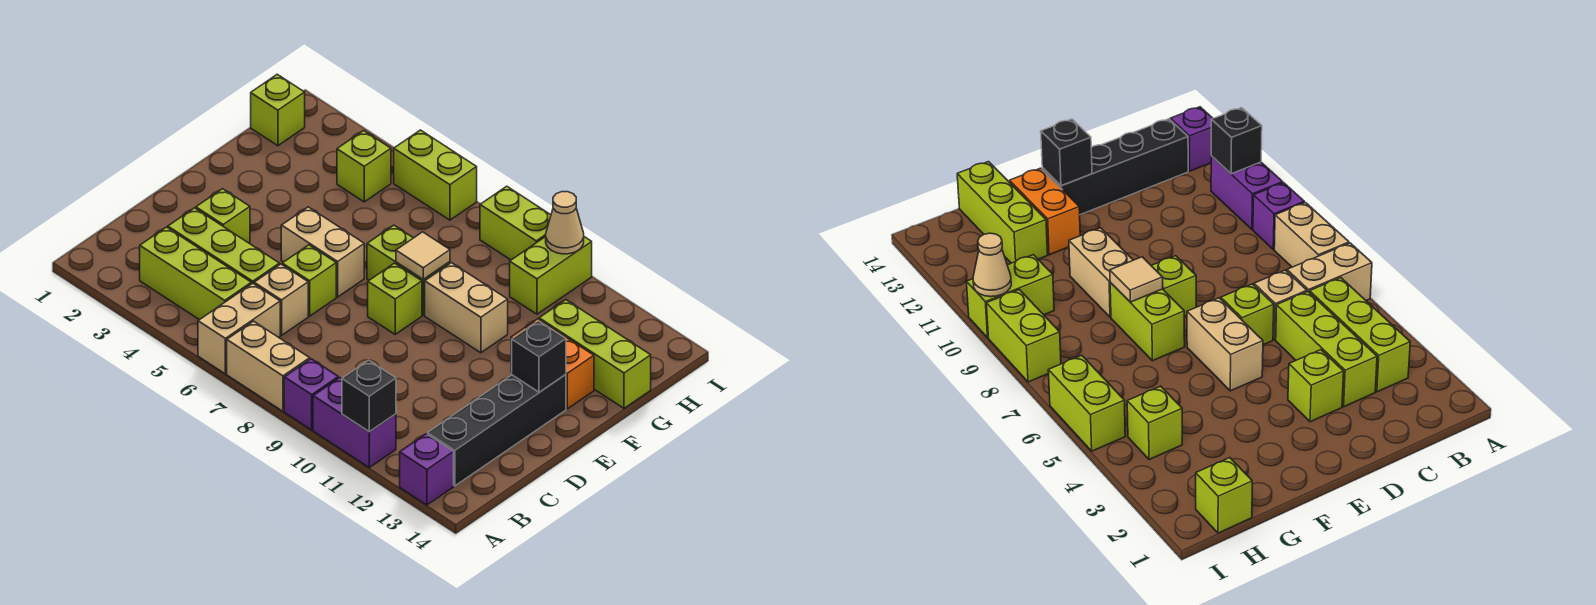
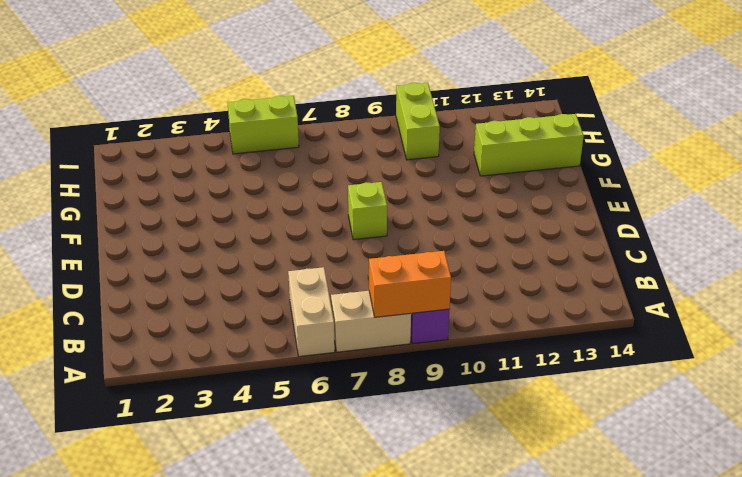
orange 1x2 brick [369,251,451,317] -> orange 1x2 brick moved to [511,319,594,409]
none -> purple 1x2 brick [313,378,396,467]
none -> purple 1x1 brick [400,434,454,505]
none -> lime 1x3 brick [140,227,251,320]

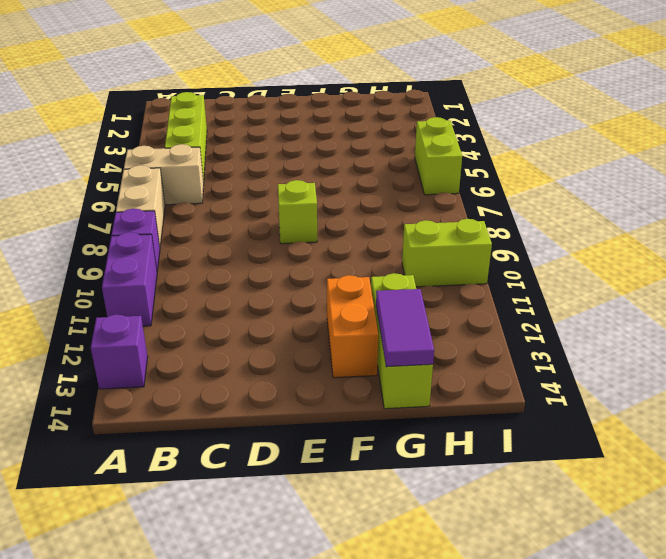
purple 1x2 tile [376,289,434,367] -> none
none -> black 1x4 brick [428,375,566,486]
none -> lime 1x3 brick [168,208,279,284]
none -> tan 1x1 brick [254,264,308,335]

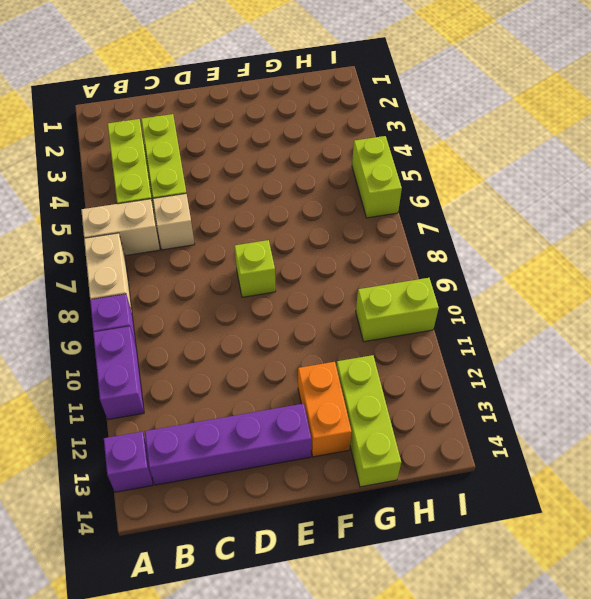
purple 1x4 brick [145,404,311,485] -> black 1x4 brick [428,375,566,486]
none -> lime 1x1 brick [196,189,250,243]
none -> lime 1x1 brick [282,245,336,316]
none -> tan 1x2 brick [281,207,364,297]

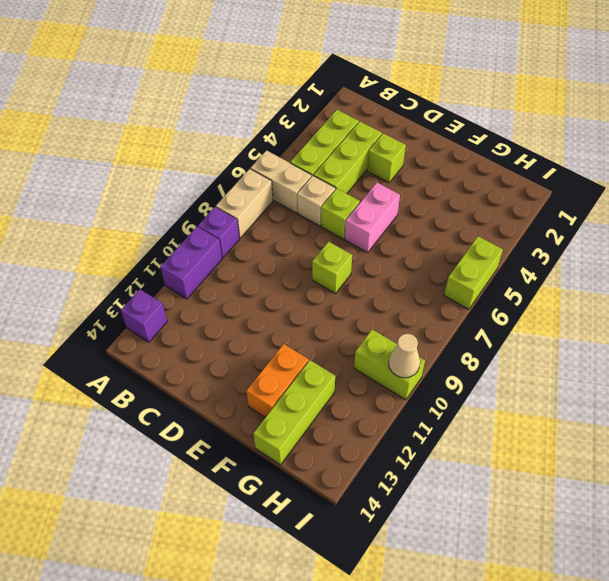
pink 1x2 brick [345,183,400,253] -> tan 1x2 brick [281,207,364,297]
none -> black 1x4 brick [428,375,566,486]
none -> lime 1x2 brick [367,225,450,315]
none -> tan 1x2 brick [425,263,508,353]

